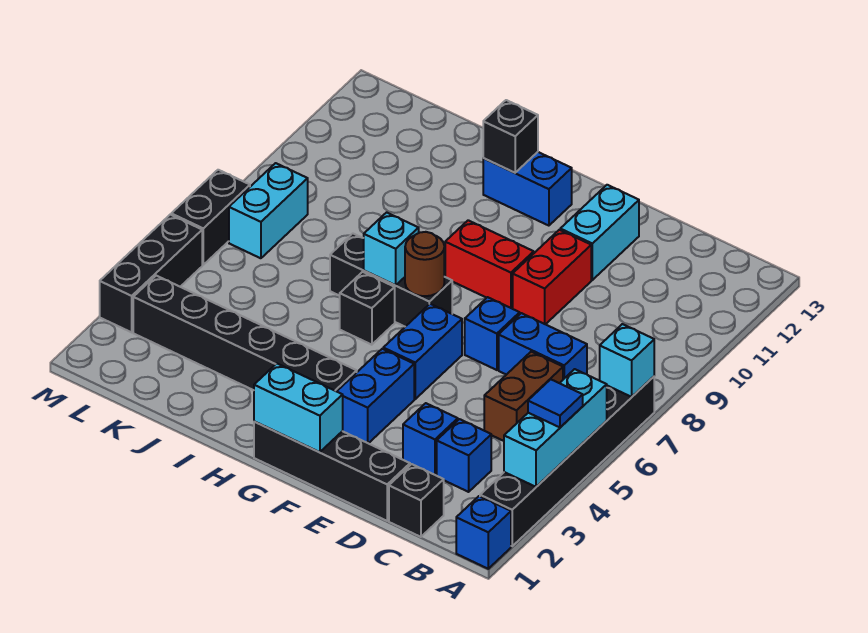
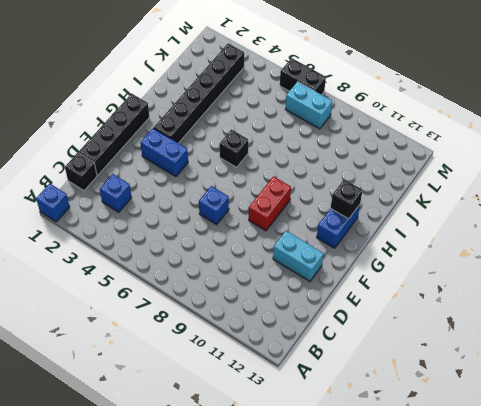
none -> black 1x6 brick [480,377,654,546]
none -> brown 1x2 brick [484,352,563,441]
none -> blue 1x2 brick [499,313,587,379]

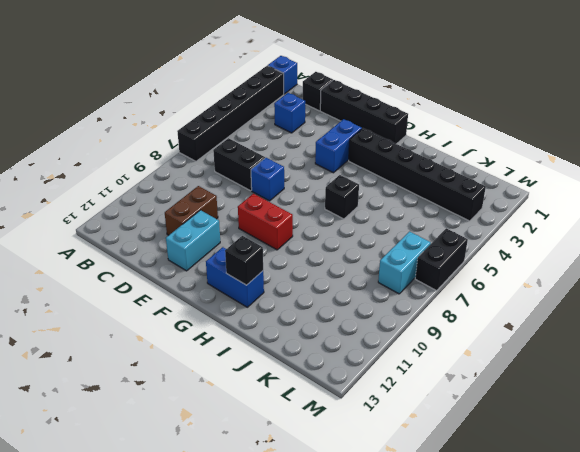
black 1x2 brick [213,138,265,191] -> blue 1x2 brick [499,313,587,379]
brown 1x2 brick [165,186,218,235] -> brown 1x2 brick moved to [484,352,563,441]
none -> blue 1x1 brick [403,403,458,475]
none -> red 1x2 brick [513,230,591,324]
none -> blue 1x2 brick [383,304,462,399]

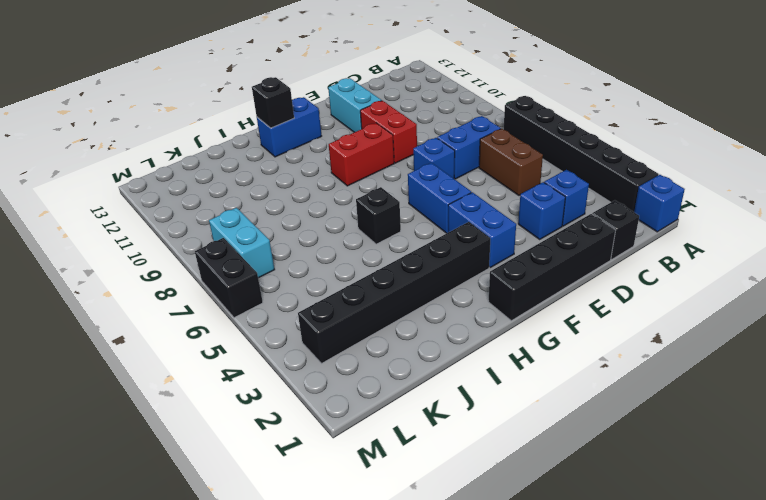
none -> black 1x3 brick [330,234,452,327]
none -> black 1x3 brick [100,215,202,332]
none -> cyan 1x3 brick [504,369,607,487]

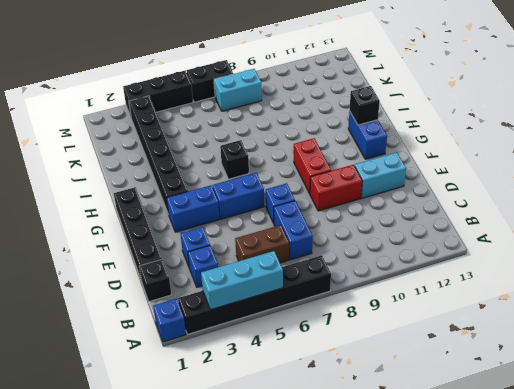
none -> black 1x3 brick [330,234,452,327]
none -> cyan 1x1 brick [600,324,654,397]
none -> cyan 1x2 brick [254,364,343,452]

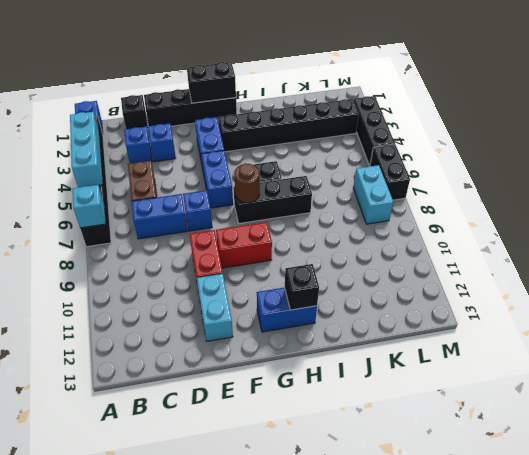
black 1x2 brick [187,62,236,103] -> cyan 1x2 brick [254,364,343,452]
none -> cyan 1x1 brick [364,212,419,285]
none -> blue 1x1 tile [528,379,583,427]

